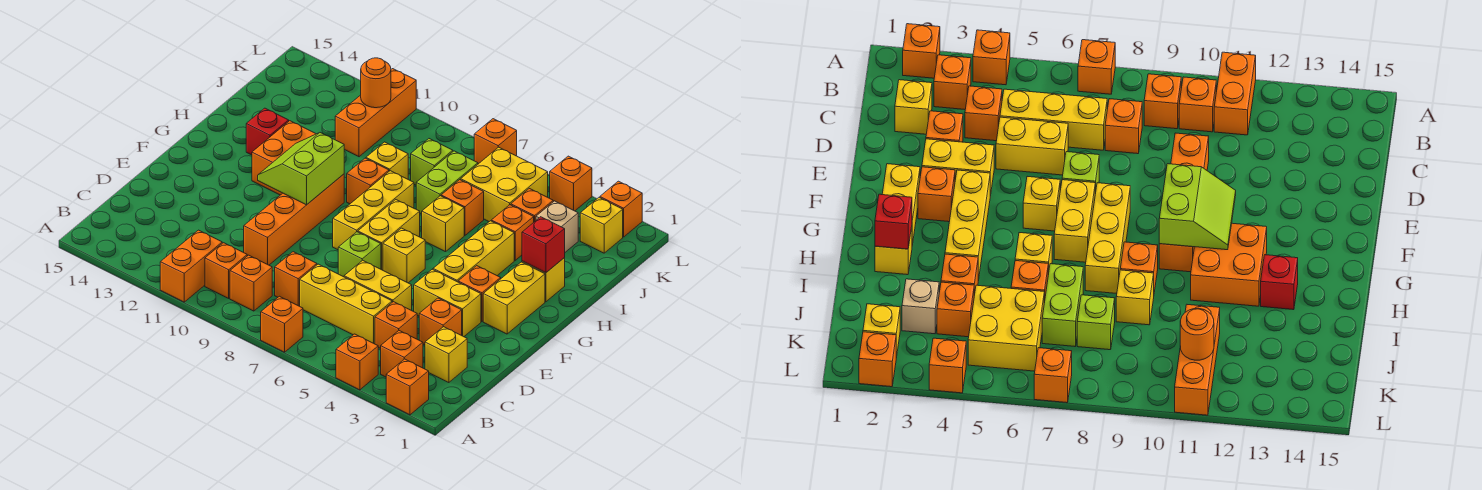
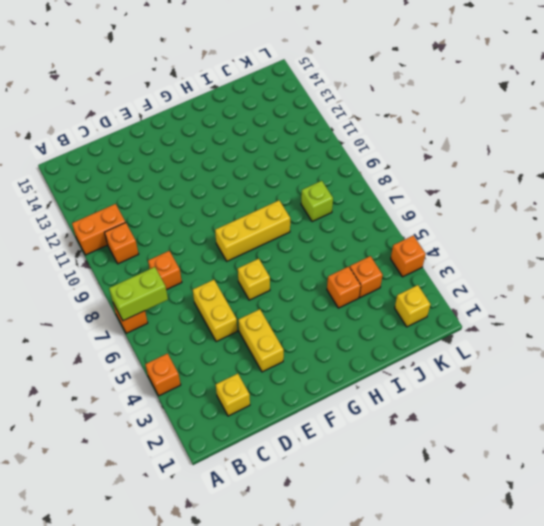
lime 1x2 brick [109,267,168,321] -> lime 1x2 brick moved to [416,151,478,214]
none -> orange 1x1 brick [386,359,429,415]
none -> orange 1x1 brick [381,331,423,377]
none -> orange 1x1 brick [230,255,272,311]
none -> orange 1x1 brick [375,302,417,349]

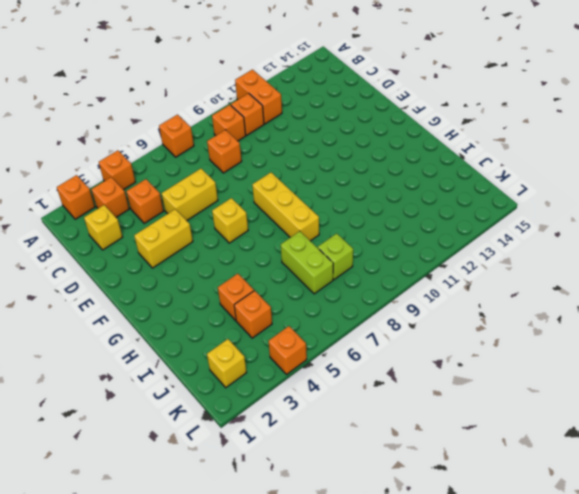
none -> yellow 1x3 brick [300,264,392,344]
none -> orange 1x1 brick [419,298,462,345]
none -> orange 1x4 brick [244,174,344,265]
none -> lime 1x1 brick [338,232,381,277]

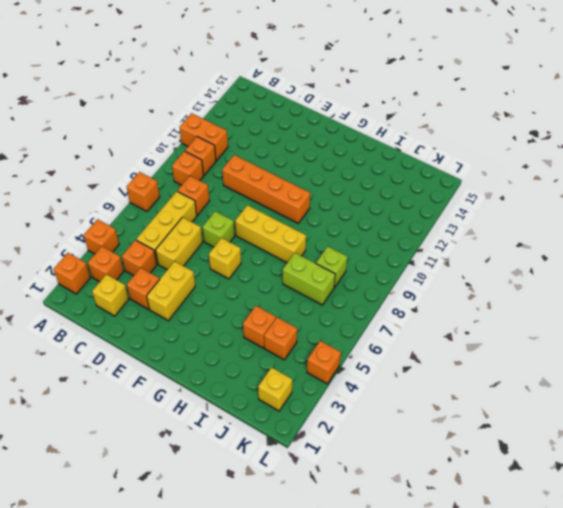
none -> yellow 1x2 brick [483,262,545,334]
none -> orange 1x1 brick [458,266,501,321]
none -> yellow 1x3 brick [433,221,514,282]
none -> yellow 1x2 brick [358,200,420,270]

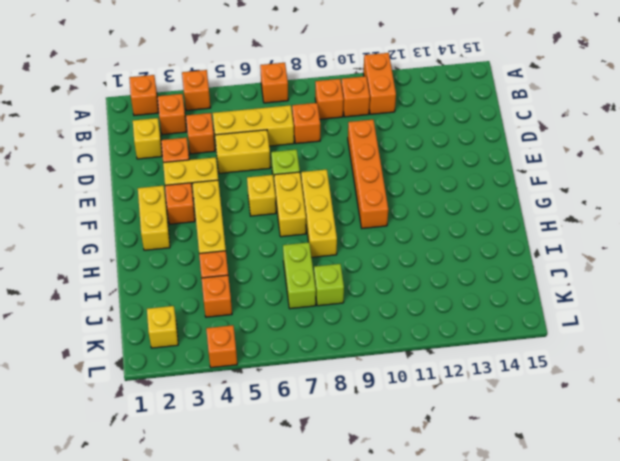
none -> orange 2x2 brick [252,121,316,195]
none -> yellow 1x1 brick [522,258,565,302]
none -> yellow 1x1 brick [422,196,464,252]
none -> orange 1x1 brick [347,158,389,204]

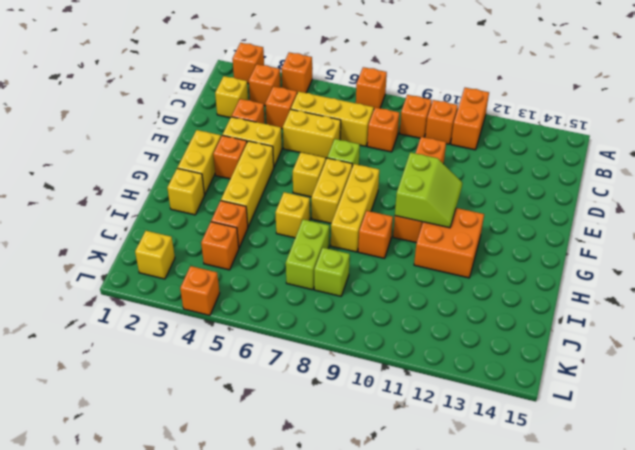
none -> red 1x1 brick [246,108,289,155]
none -> orange 1x1 brick [441,180,484,235]
none -> yellow 1x1 brick [366,142,408,179]
none -> tan 1x1 brick [536,201,578,252]

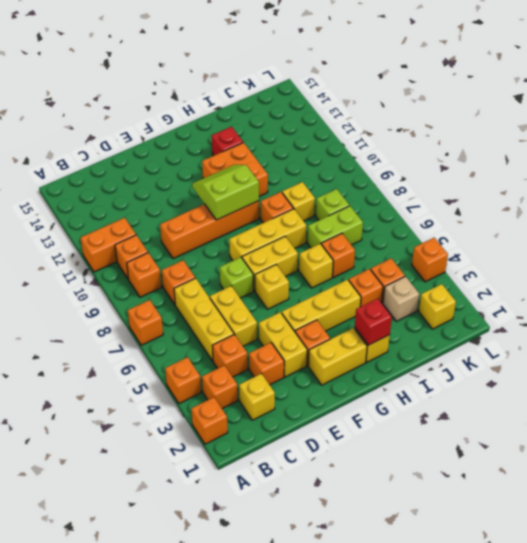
none -> yellow 2x2 brick [461,147,548,222]
none -> orange 1x3 brick [335,69,416,157]
none -> orange 1x1 brick [600,181,642,237]
none -> orange 1x1 brick [474,119,517,164]

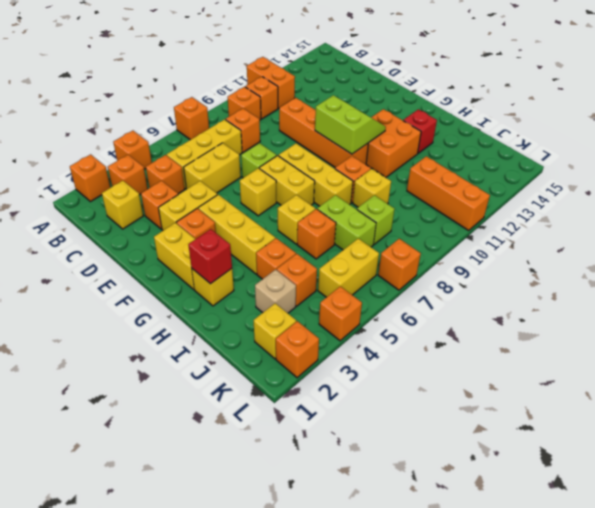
yellow 1x2 brick [318,238,379,297] -> yellow 2x2 brick [461,147,548,222]
none -> orange 1x1 round brick [361,58,391,108]

